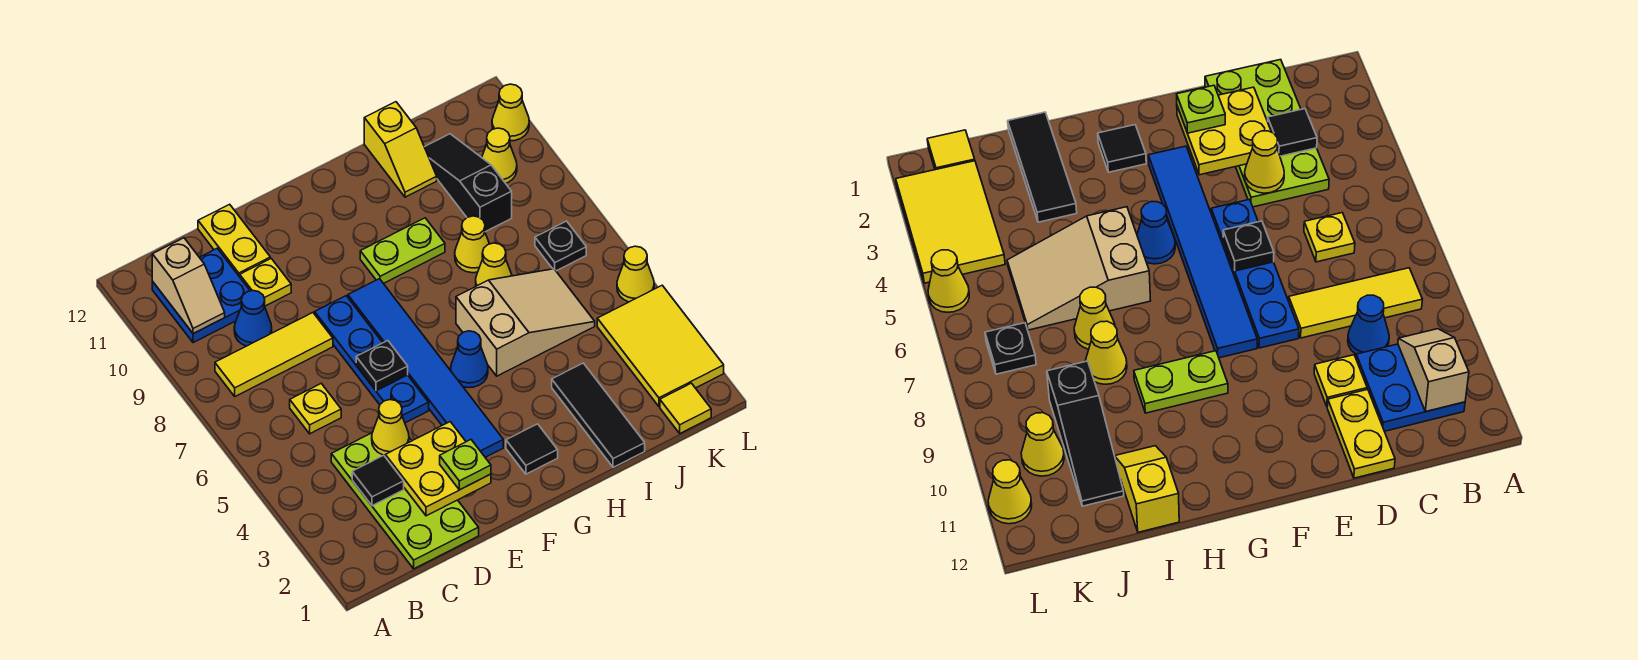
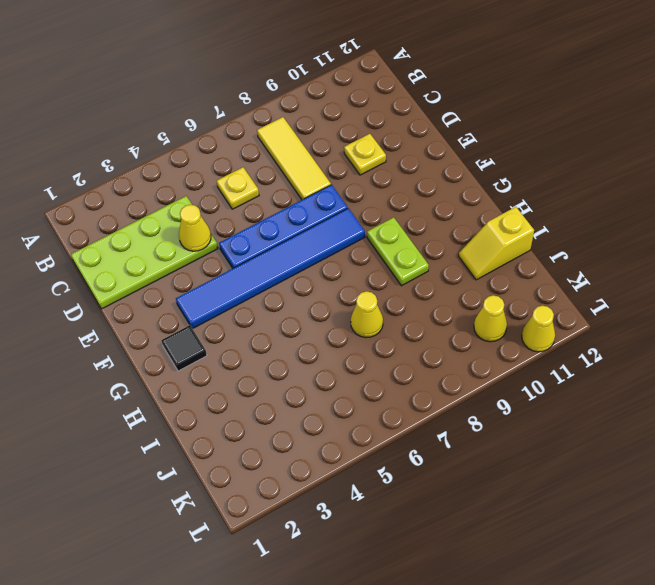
none -> blue 2x2 plate [152,248,250,343]
none -> blue 1x1 cone [234,290,272,346]
none -> yellow 1x2 plate [198,204,270,277]
none -> blue 1x1 cone [451,331,488,388]

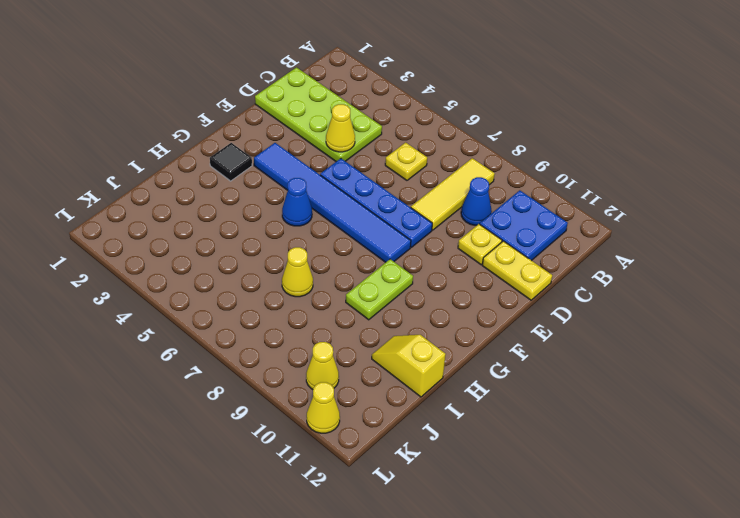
none -> tan 2x3 slope [456,269,595,376]
none -> black 1x3 tile [552,363,645,467]
none -> yellow 1x1 cone [455,216,489,273]
none -> black 1x3 slope [425,134,512,232]

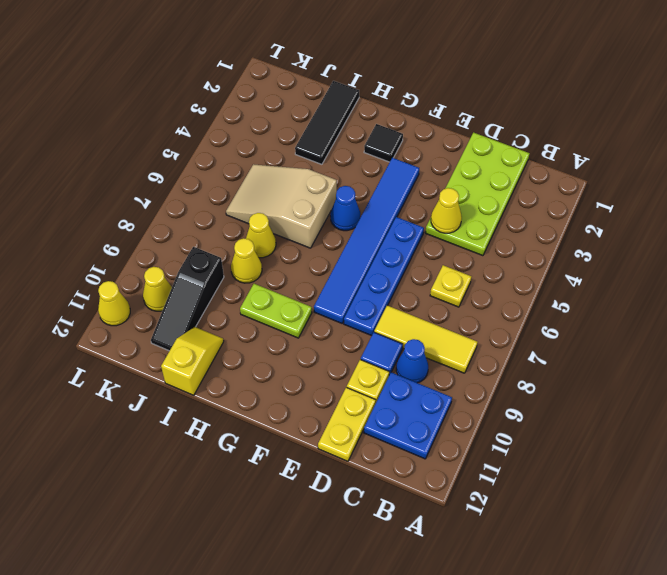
blue 1x1 tile [361,332,403,375] -> none
none -> yellow 1x1 tile [660,383,711,433]
none -> yellow 2x3 tile [597,285,724,406]
none -> black 1x1 plate [535,221,586,271]
none -> yellow 1x1 cone [617,246,654,302]

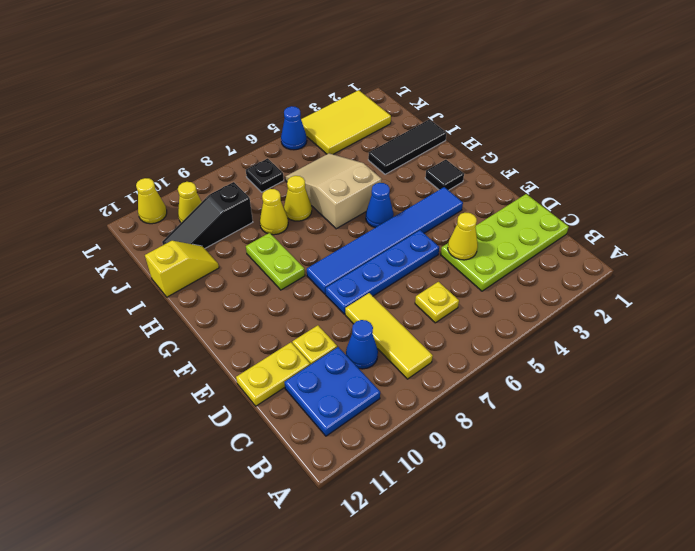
blue 1x1 cone [281,106,307,150] -> yellow 1x1 cone [617,246,654,302]
none -> yellow 1x1 tile [660,383,711,433]
none -> tan 1x2 slope [152,238,225,334]
none -> black 1x1 tile [352,455,404,506]
none -> yellow 2x2 plate [385,422,491,516]

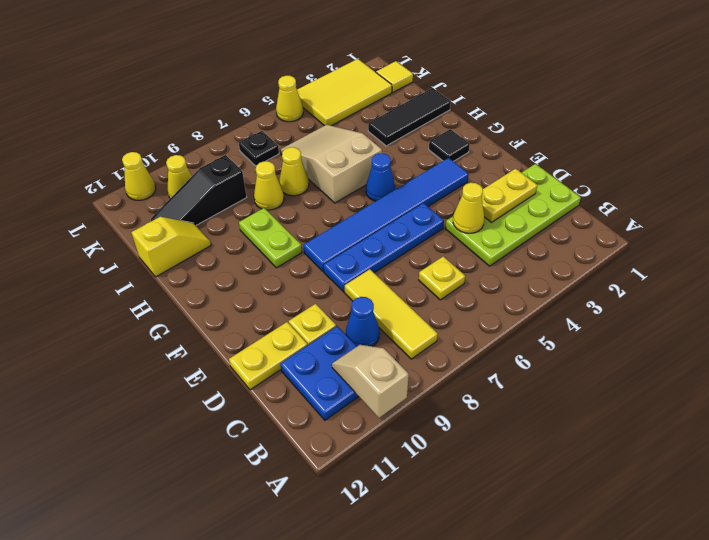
tan 1x2 slope [332,345,409,418] -> tan 1x2 slope turned to [152,238,225,334]
yellow 1x2 plate [482,169,538,222] -> yellow 2x2 plate [385,422,491,516]
none -> black 1x1 tile [352,455,404,506]
none -> black 1x1 plate [356,341,408,391]
none -> lime 1x1 plate [440,440,491,490]

